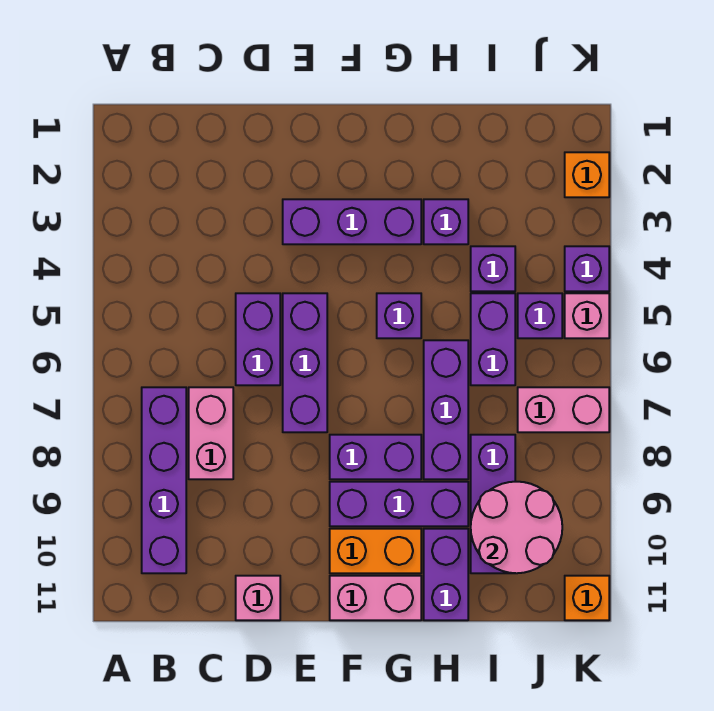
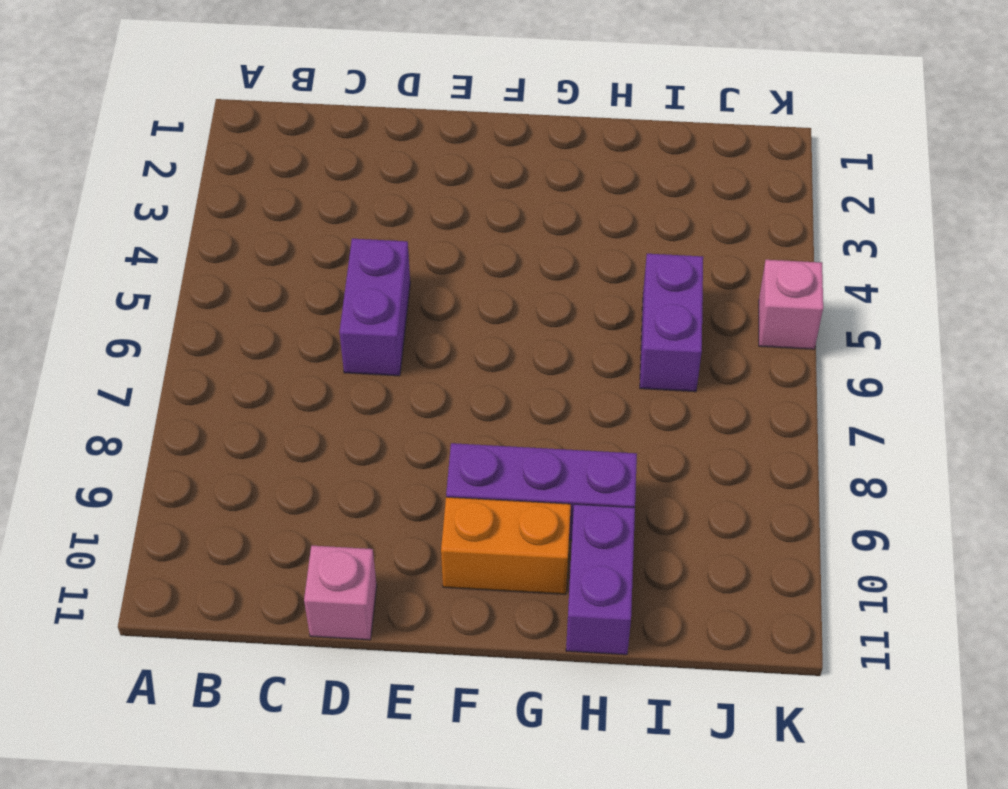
none -> purple 1x4 brick [142,387,186,573]
none -> pink 1x2 brick [189,387,233,479]
none -> purple 1x3 brick [283,199,421,244]

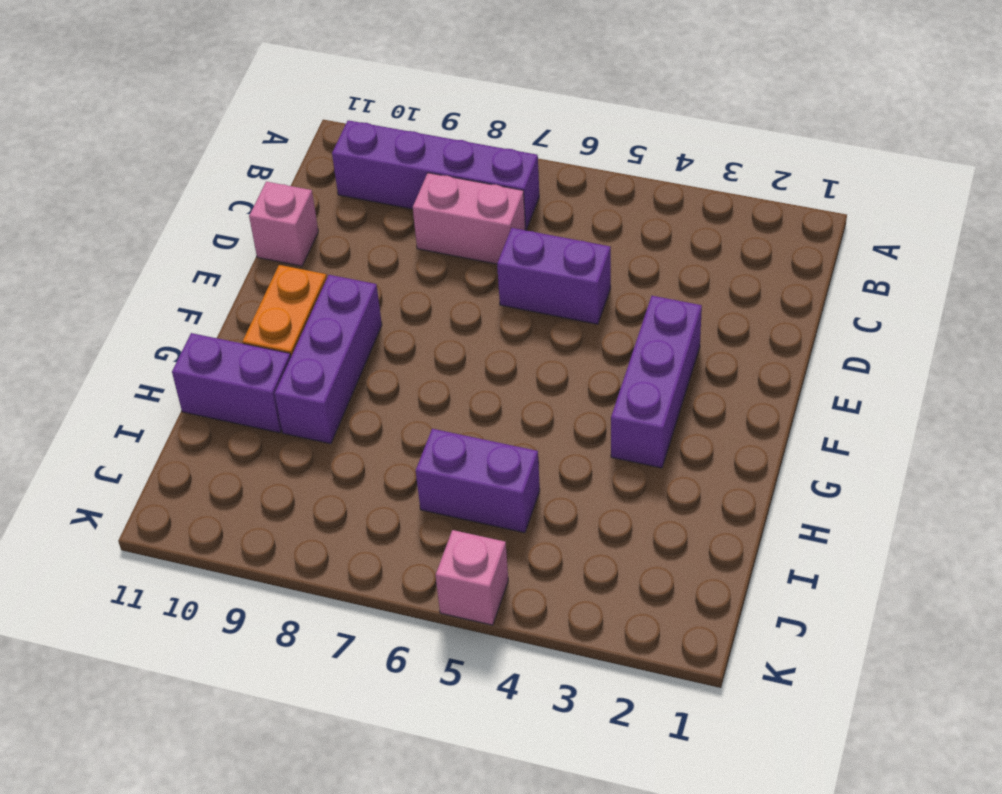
none -> purple 1x3 brick [283,293,327,432]
none -> purple 1x2 brick [330,435,421,479]
none -> pink 1x2 brick [330,576,421,620]

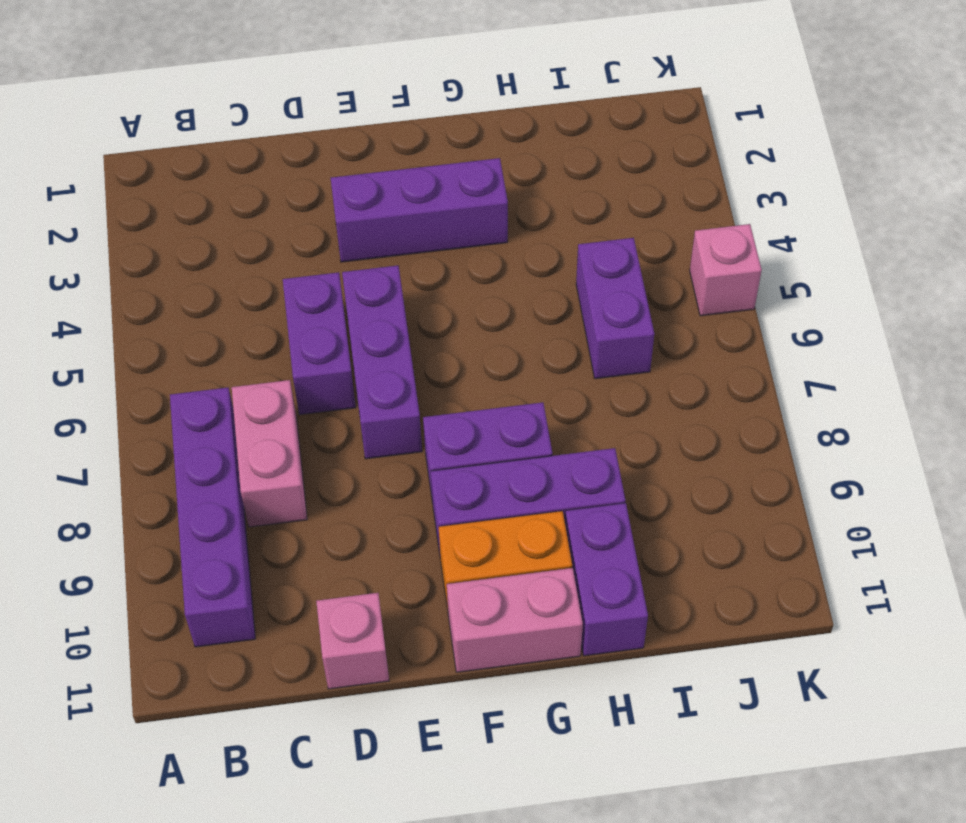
none -> purple 1x1 brick [377,293,421,338]
none -> purple 1x1 brick [424,199,468,244]
none -> purple 1x3 brick [424,340,468,479]

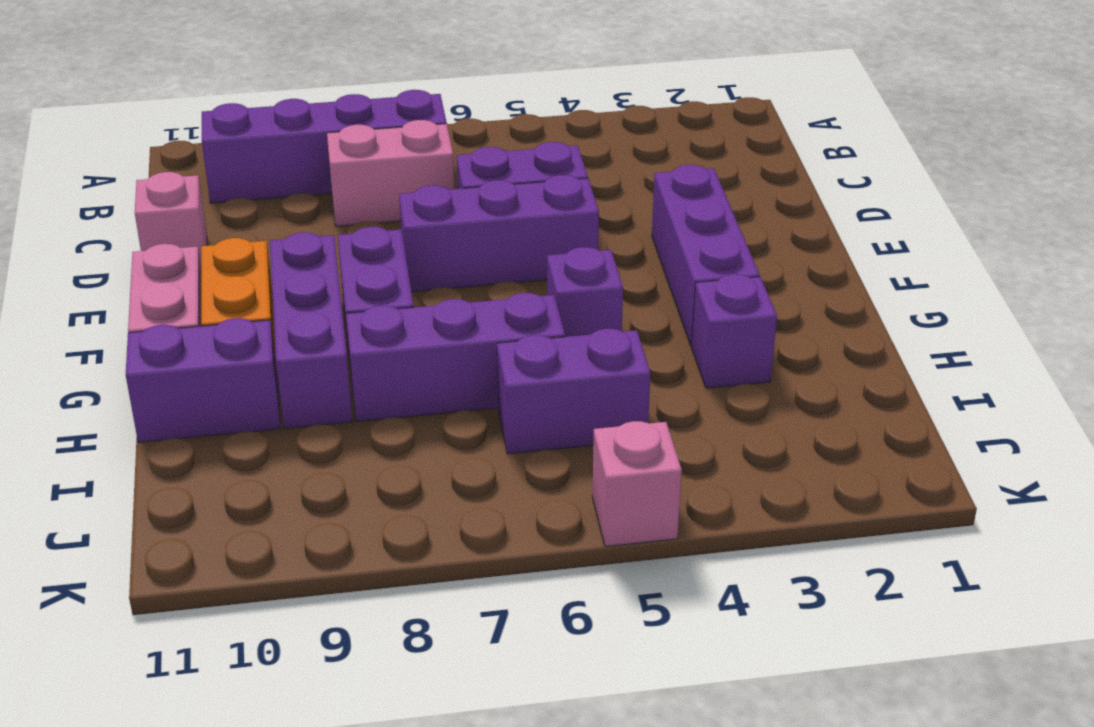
none -> purple 1x1 brick [471,246,515,291]
none -> purple 1x3 brick [471,435,515,573]
none -> purple 1x1 brick [518,293,562,338]

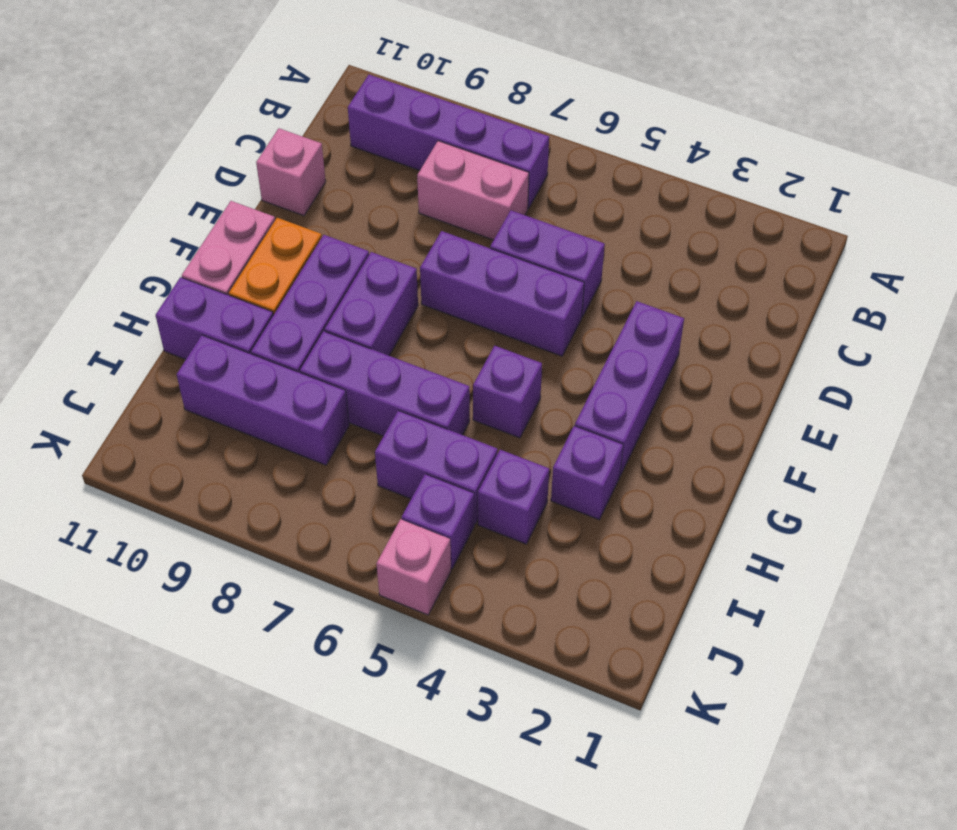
none -> pink 1x2 brick [518,387,609,432]
none -> orange 1x1 brick [565,152,609,197]
none -> purple 1x1 brick [565,246,609,291]

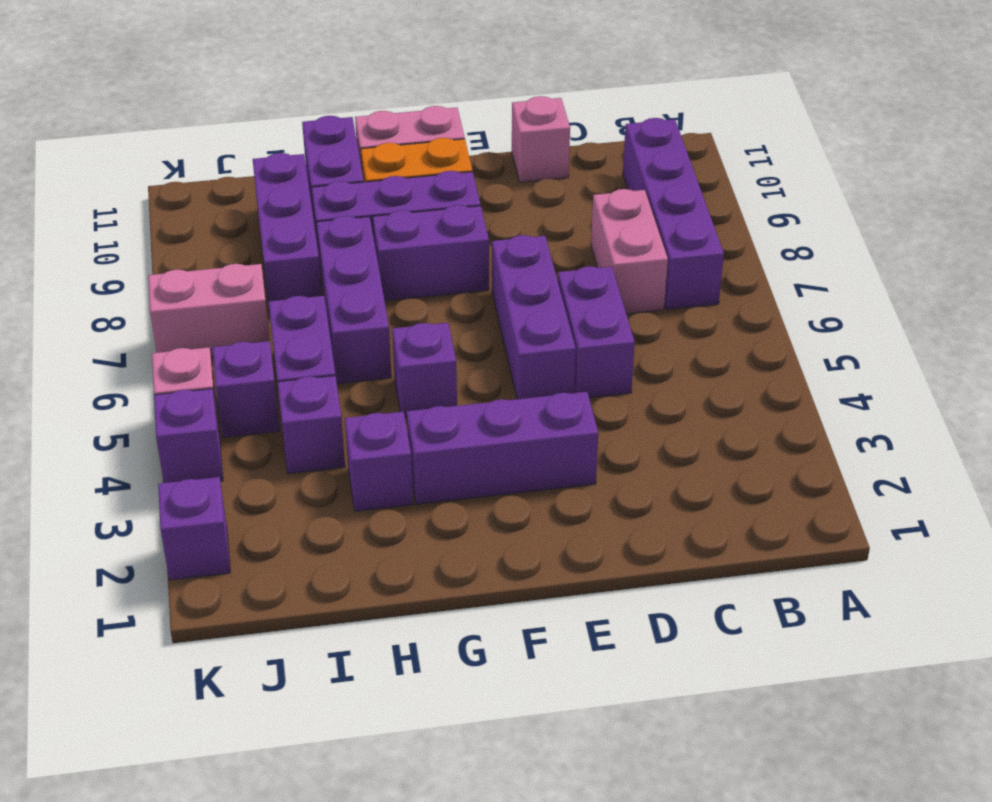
purple 1x1 brick [158,477,230,580] -> orange 1x1 brick [565,152,609,197]
none -> orange 1x1 brick [565,576,609,620]
none -> pink 2x2 round brick [471,482,562,573]

